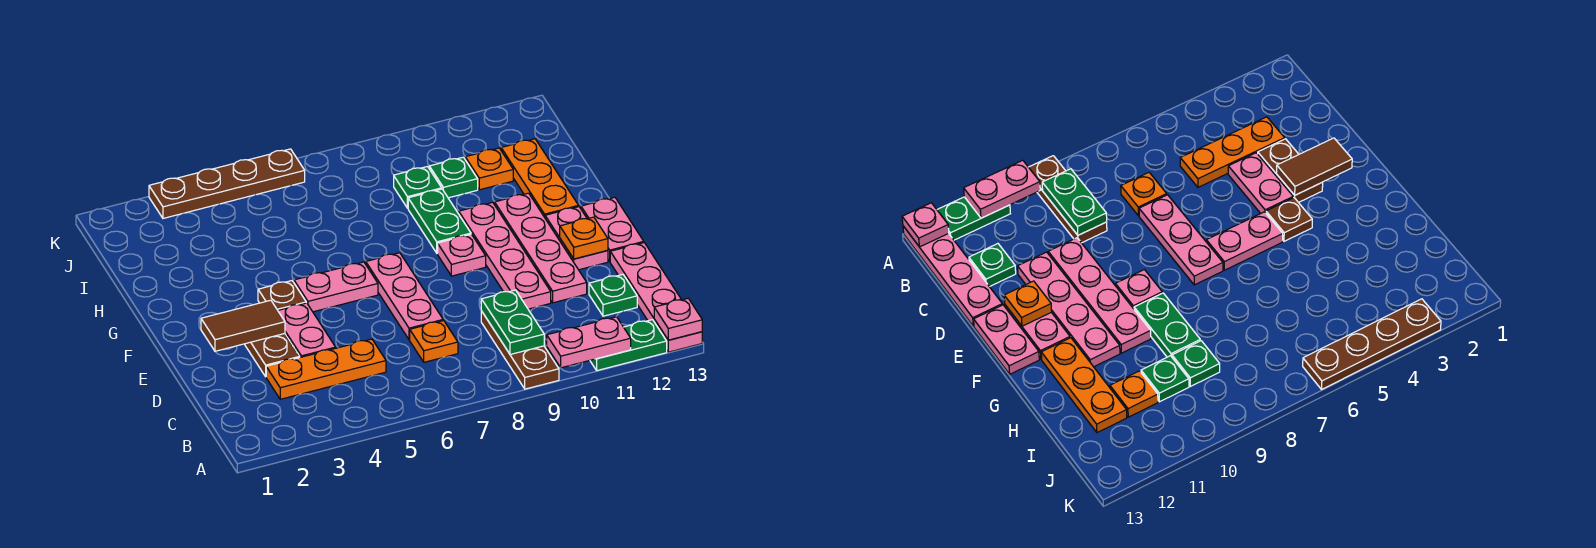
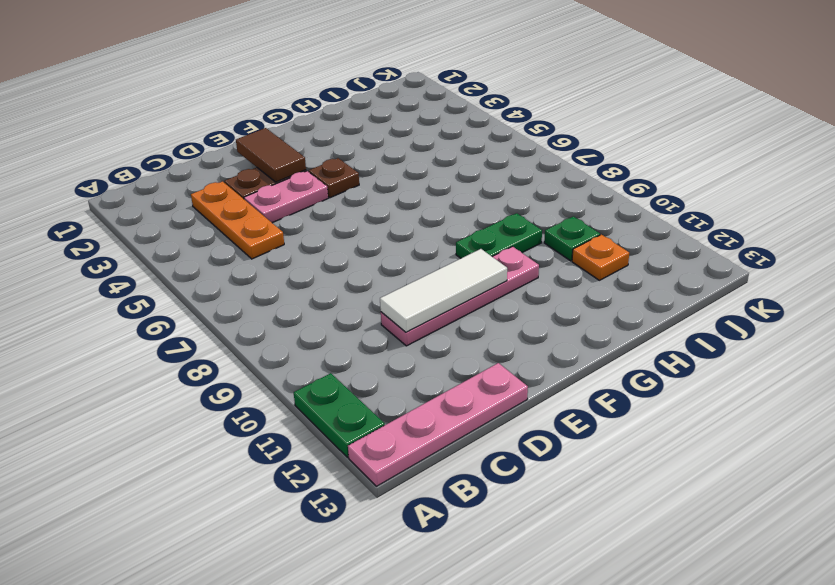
white 1x3 tile [380,249,507,332] -> none
none -> brown 1x3 plate [481,311,559,389]
none -> orange 1x1 plate [410,321,458,362]
none -> green 1x1 plate [589,275,637,316]

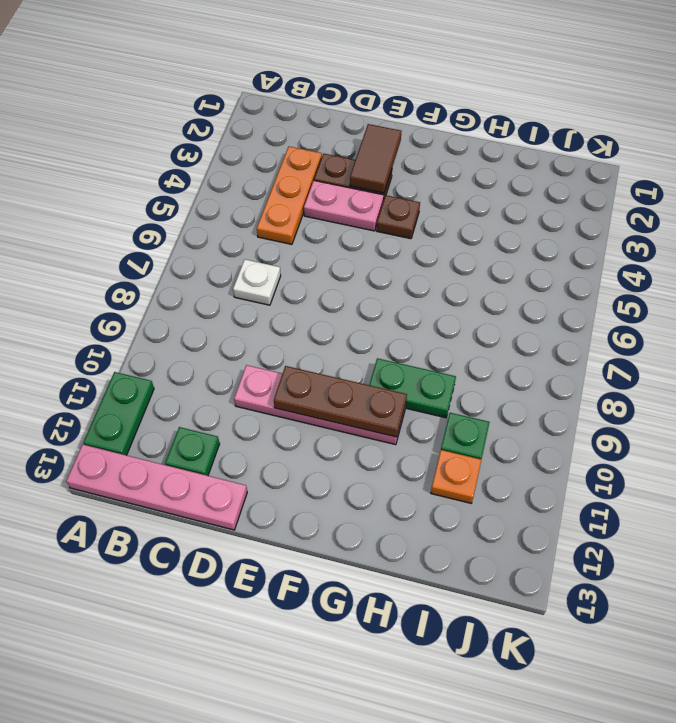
white 1x1 plate [233,259,281,305] -> orange 1x1 plate [410,321,458,362]
brown 1x3 plate [274,366,407,437] -> brown 1x3 plate moved to [481,311,559,389]
none -> pink 1x3 plate [366,253,443,340]
none -> pink 1x4 plate [495,193,587,303]
none -> pink 1x2 plate [545,207,608,270]

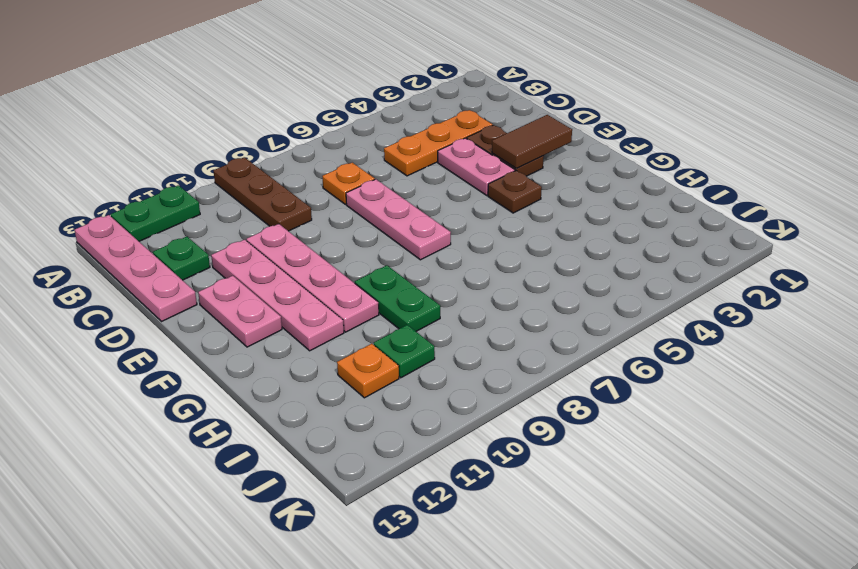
none -> pink 1x2 plate [581,197,644,261]
none -> pink 1x2 plate [294,262,378,312]
none -> pink 1x1 plate [438,234,486,276]

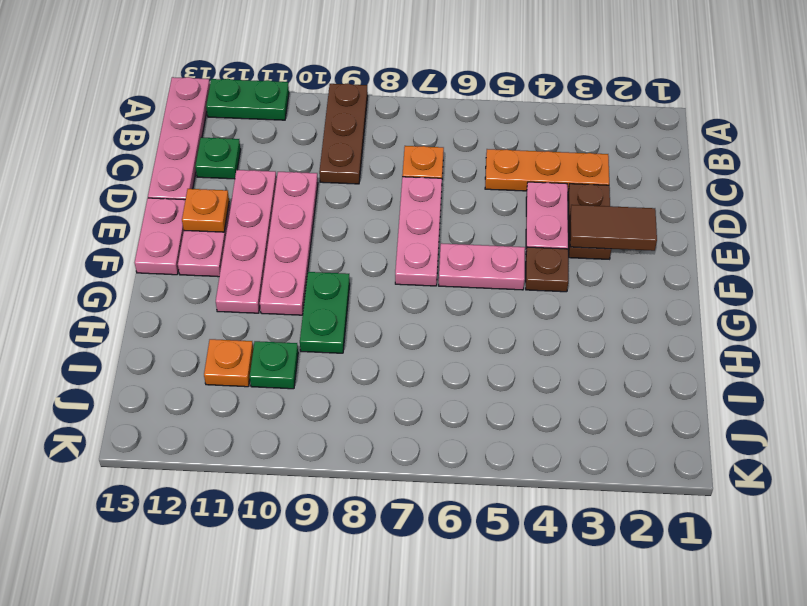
none -> pink 1x1 plate [438,234,486,276]
none -> orange 1x3 plate [501,139,579,217]
none -> green 1x1 plate [394,167,442,208]

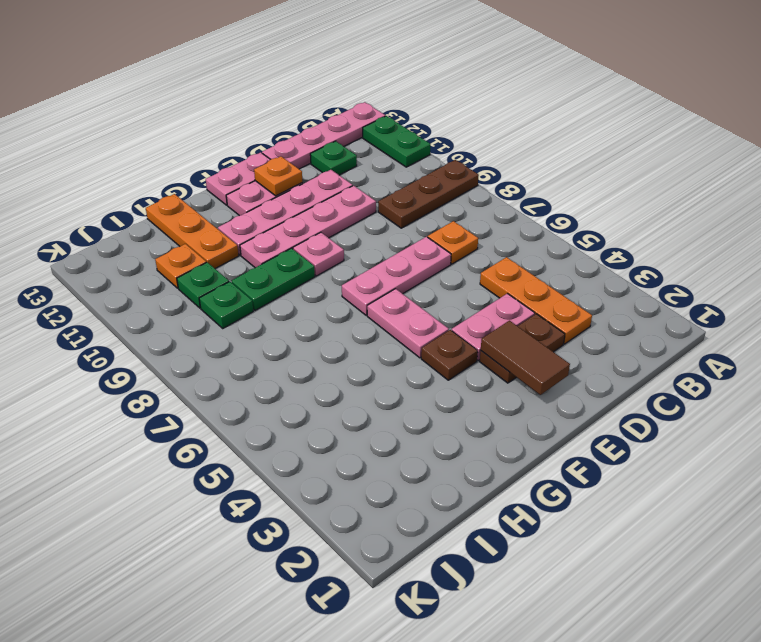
orange 1x3 plate [146,194,239,268] -> orange 1x3 plate turned to [501,139,579,217]
none -> brown 1x4 plate [149,149,305,218]
none -> pink 1x2 plate [547,317,631,368]
none -> pink 1x1 plate [654,298,702,340]

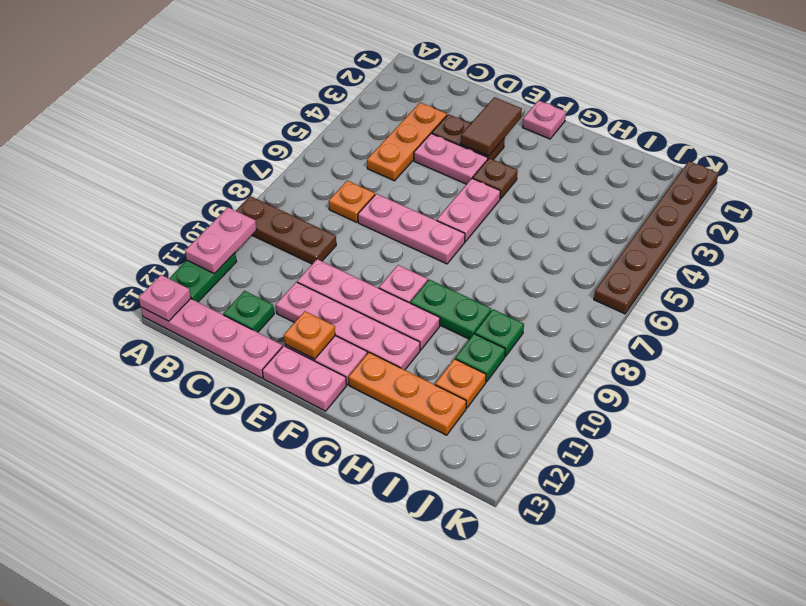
pink 1x1 plate [523,100,566,139] -> none
brown 1x6 plate [594,161,719,314] -> brown 1x4 plate [149,149,305,218]
none -> green 1x2 plate [481,290,544,355]

